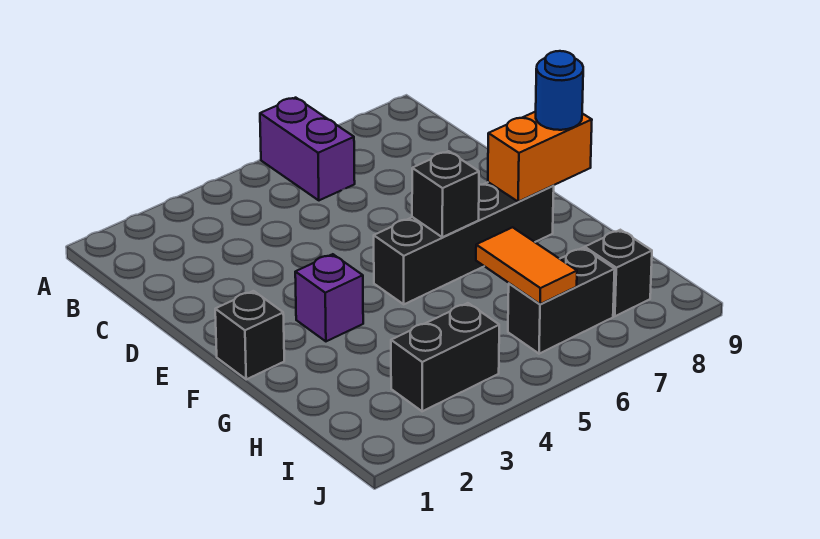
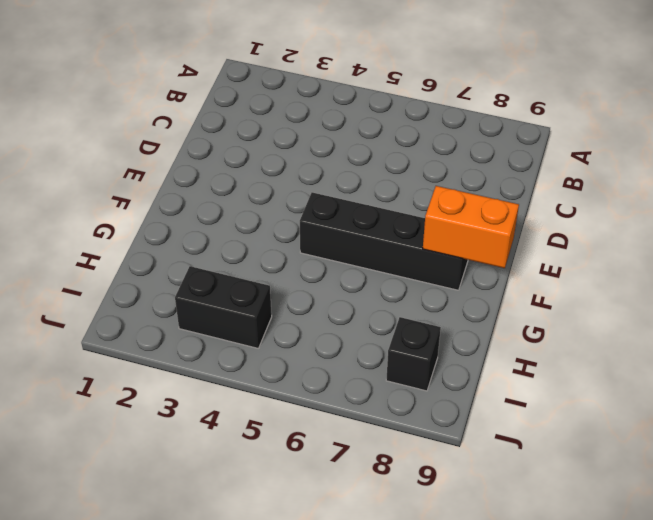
none -> purple 1x2 brick [260,98,355,200]
none -> black 1x1 brick [215,291,284,379]

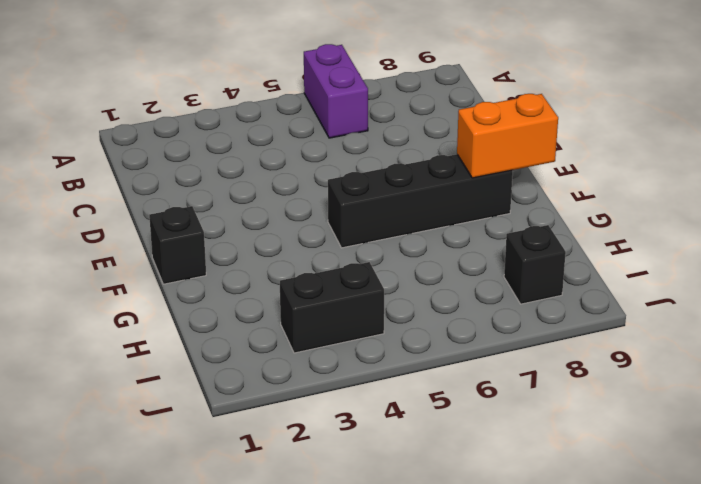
none -> purple 1x1 brick [295,254,363,341]
none -> black 1x2 brick [508,248,615,354]

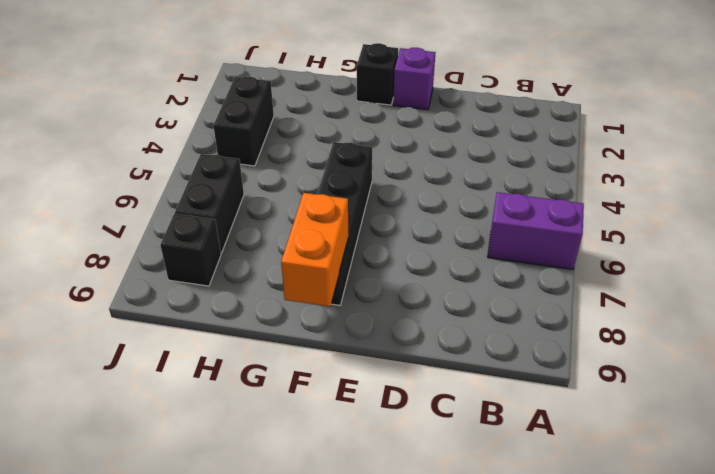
purple 1x1 brick [393,48,436,110] -> purple 1x1 brick moved to [295,254,363,341]
none -> black 1x1 brick [412,151,479,237]
none -> orange 1x2 tile [476,227,577,304]

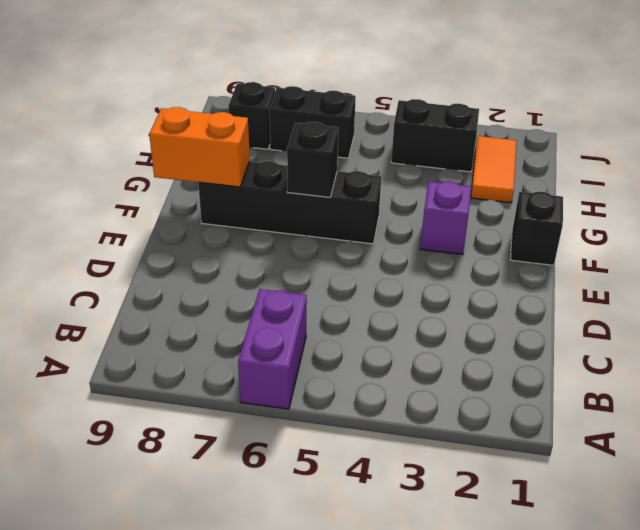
orange 1x2 tile [471,136,517,203] -> orange 1x2 tile moved to [476,227,577,304]
none -> blue 1x1 round brick [536,51,583,130]

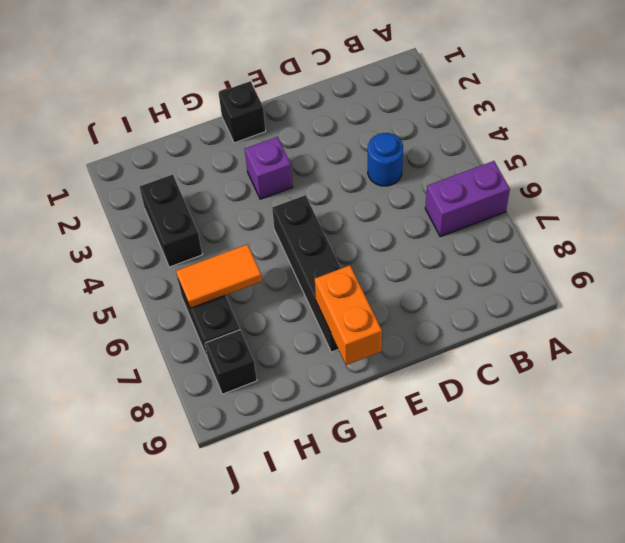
blue 1x1 round brick [368,133,403,186] -> blue 1x1 round brick moved to [536,51,583,130]
none -> black 1x1 brick [412,151,479,237]

